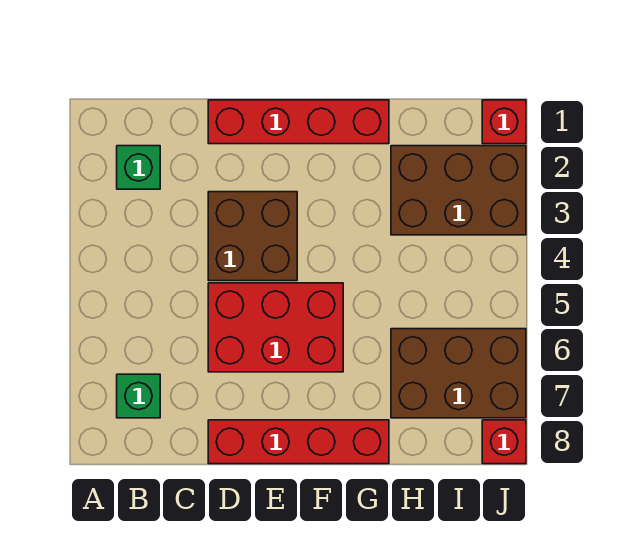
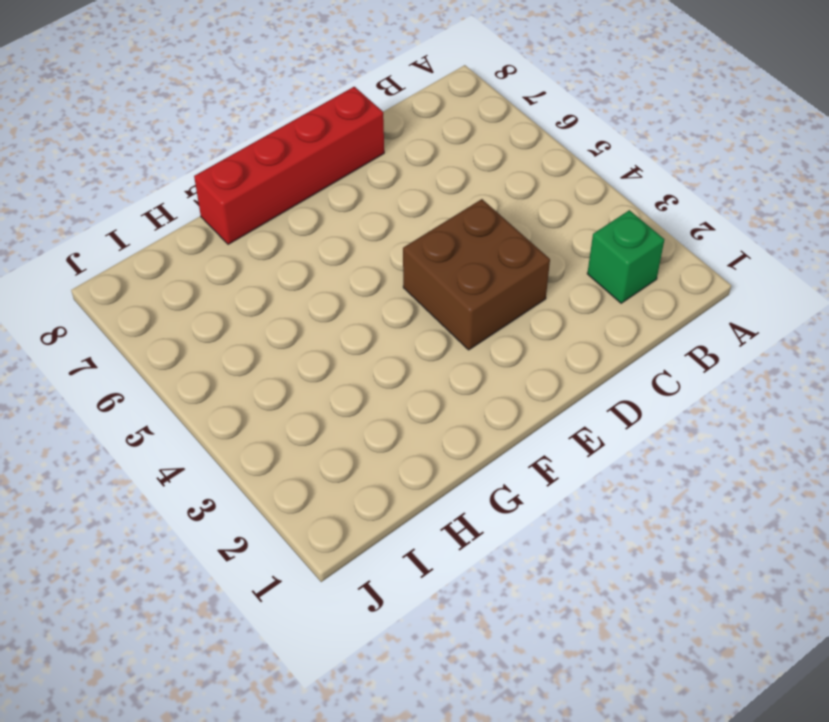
none -> green 1x1 brick [117,374,160,418]
none -> red 1x4 brick [208,100,389,144]

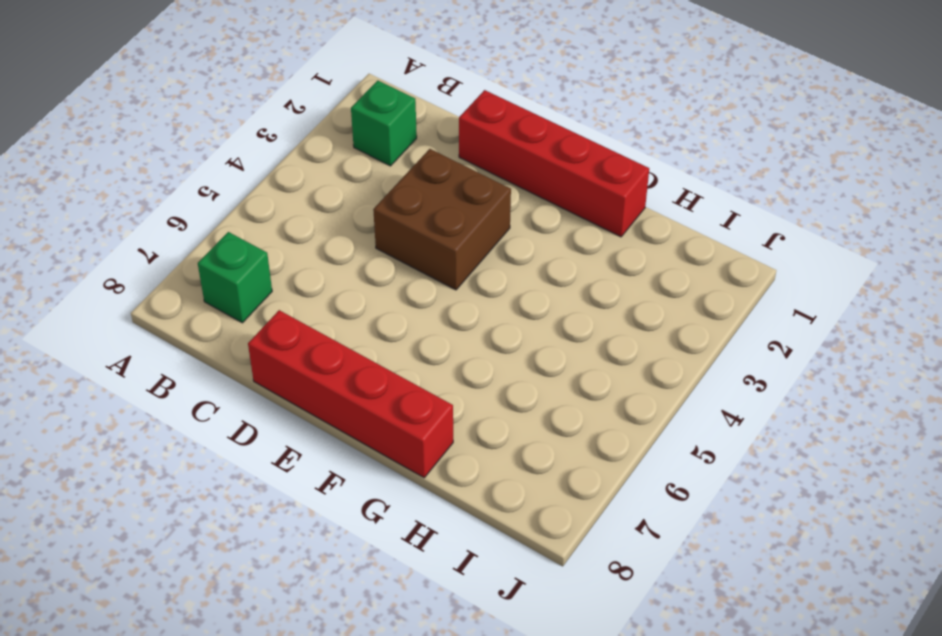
none -> red 2x3 brick [208,283,343,372]
none -> brown 2x3 brick [391,146,526,235]

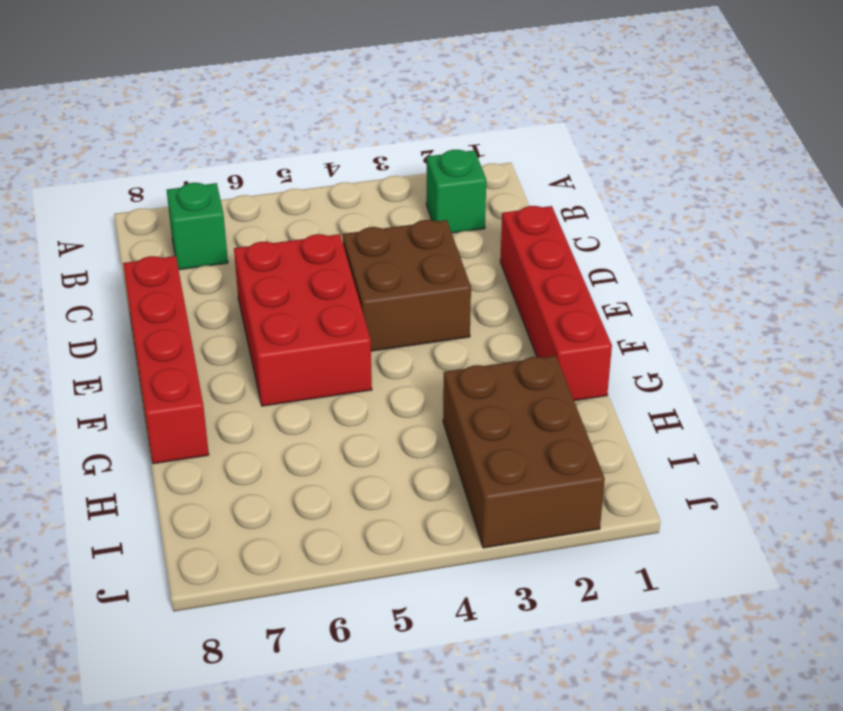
none -> brown 2x3 brick [391,329,526,418]
none -> red 1x1 brick [482,100,526,144]

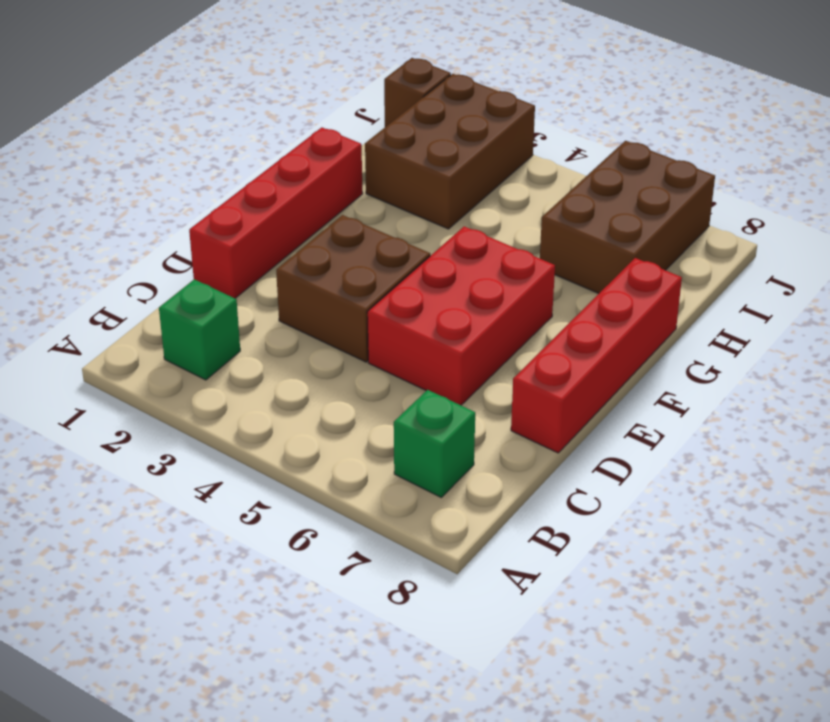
brown 1x1 brick [384,58,451,127] -> red 1x1 brick [482,100,526,144]
none -> red 1x1 brick [482,420,526,464]

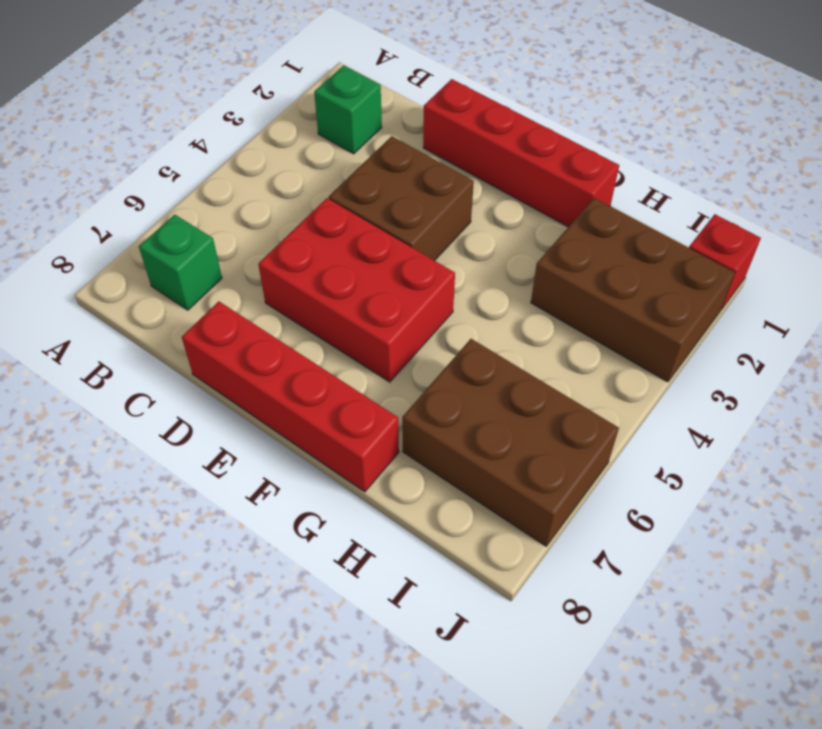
none -> red 1x1 brick [482,420,526,464]

